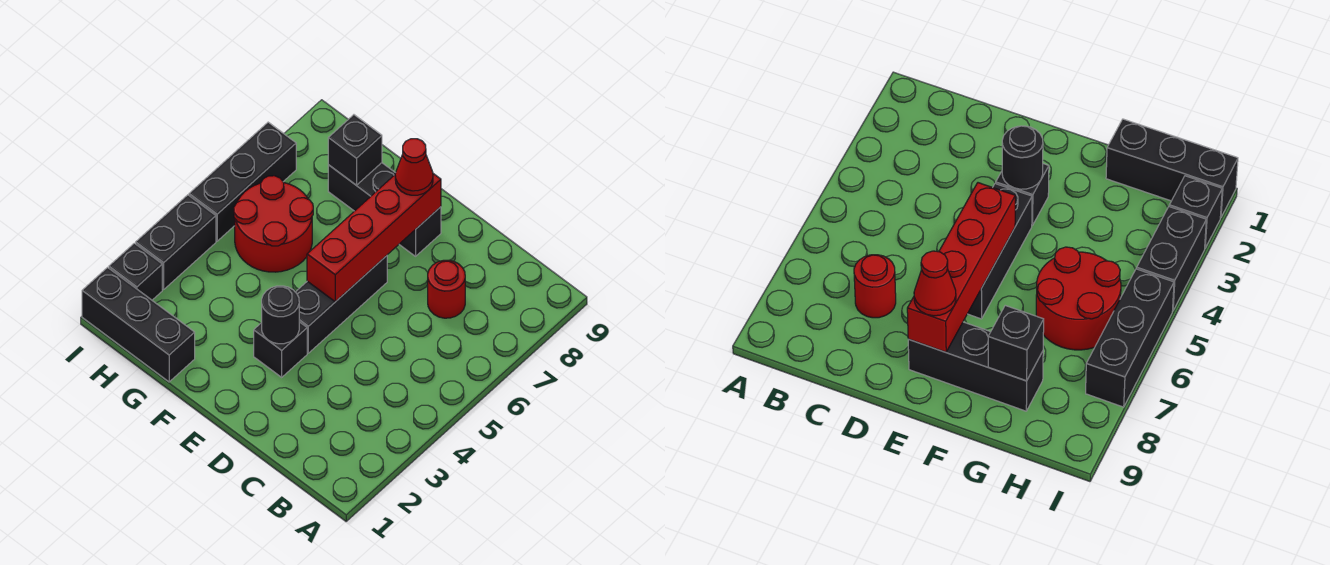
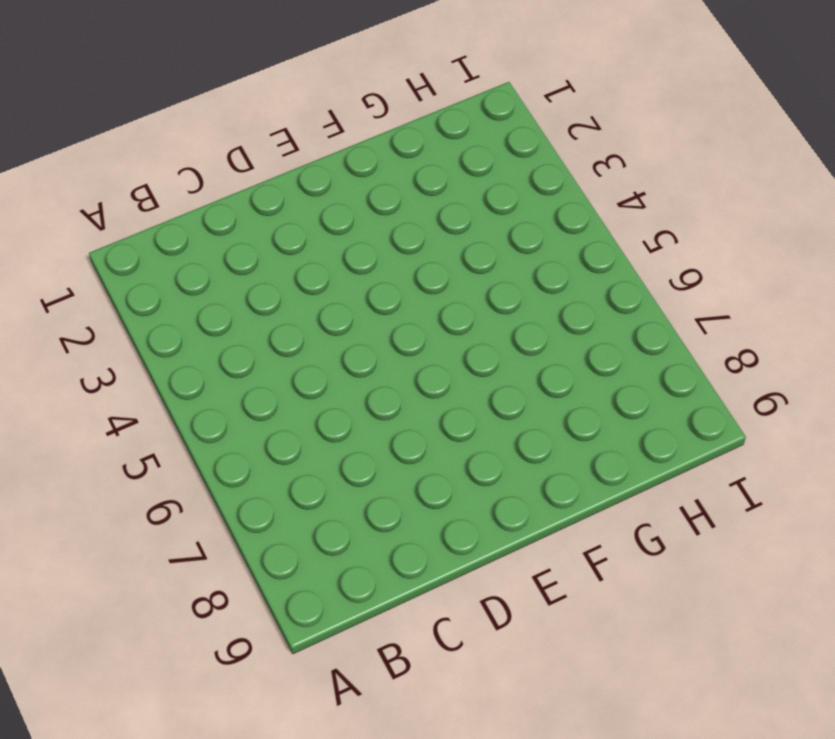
none -> red 1x1 round brick [428,260,465,318]
none -> black 1x1 brick [254,322,307,377]
none -> black 1x3 brick [296,256,387,353]

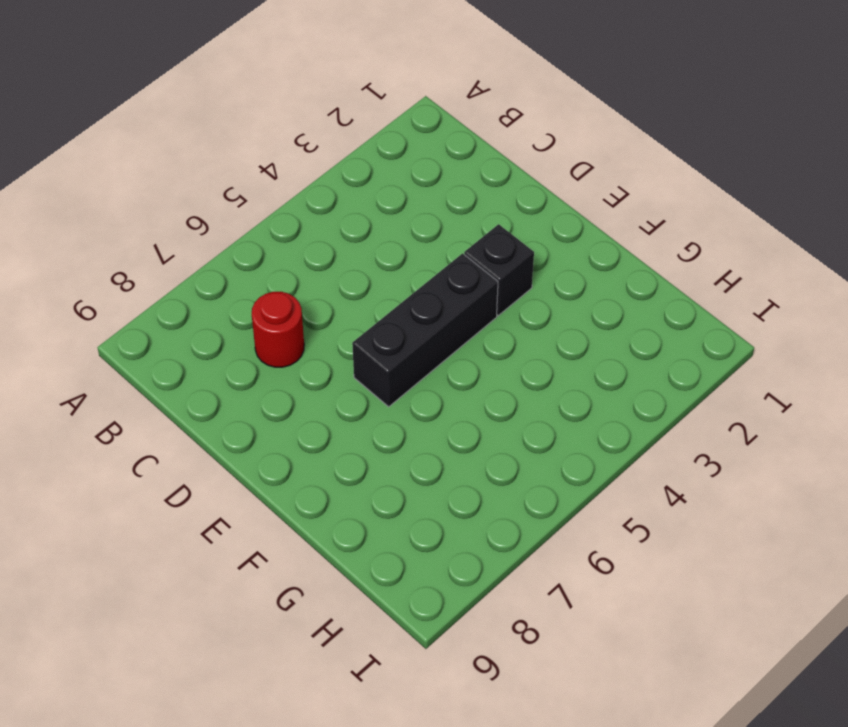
none -> black 1x3 brick [328,163,441,256]
none -> black 1x3 brick [82,267,195,382]
none -> red 2x2 round brick [234,176,313,272]

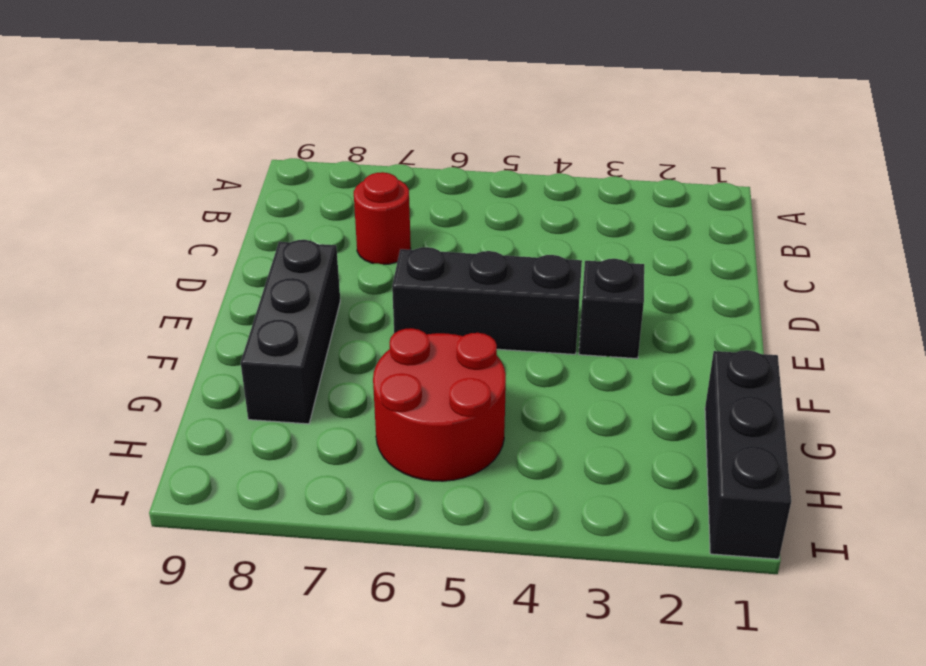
none -> black 1x1 brick [109,243,162,300]
none -> black 1x2 brick [136,195,216,289]
none -> black 1x3 brick [189,122,296,241]

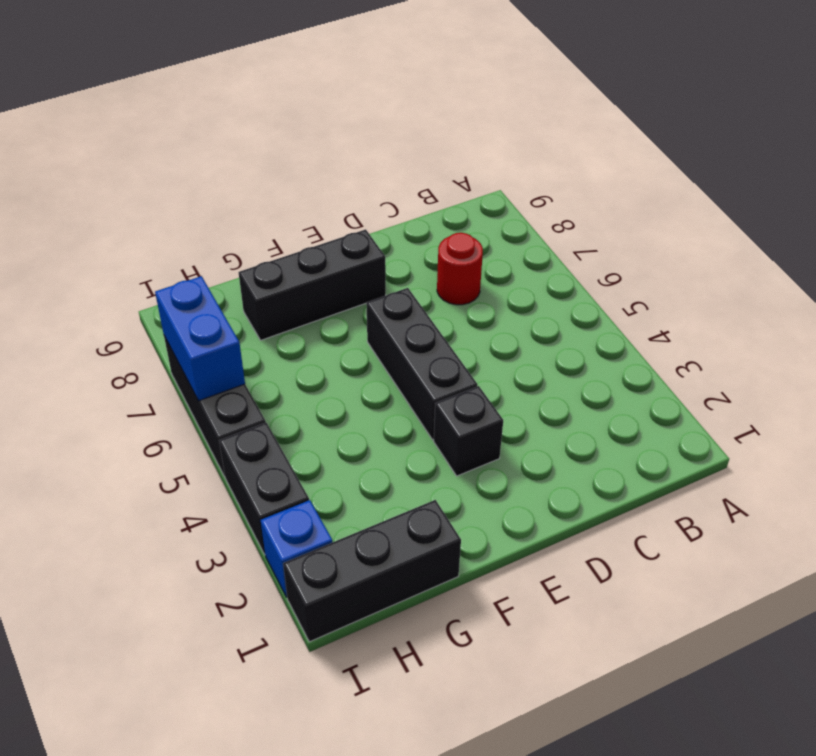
blue 1x1 brick [261,500,333,597] -> black 1x1 brick [109,243,162,300]
blue 1x2 brick [155,276,245,401] -> none
none -> red 2x2 round brick [234,176,313,272]
none -> black 1x1 round brick [262,286,299,344]
none -> red 1x4 brick [307,174,441,302]

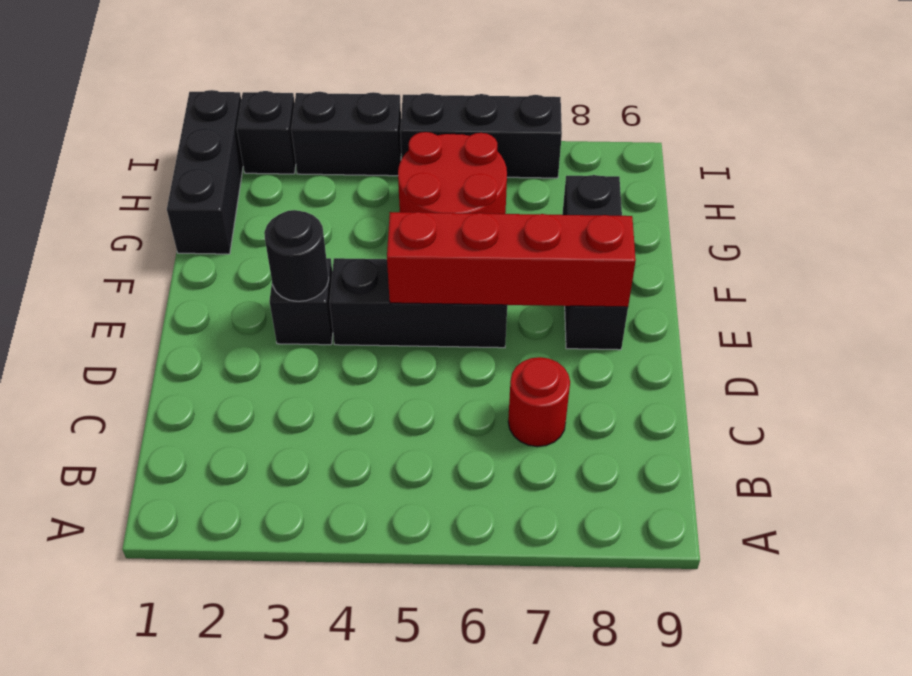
none -> black 1x1 brick [328,115,382,185]
none -> red 1x1 cone [395,139,433,195]

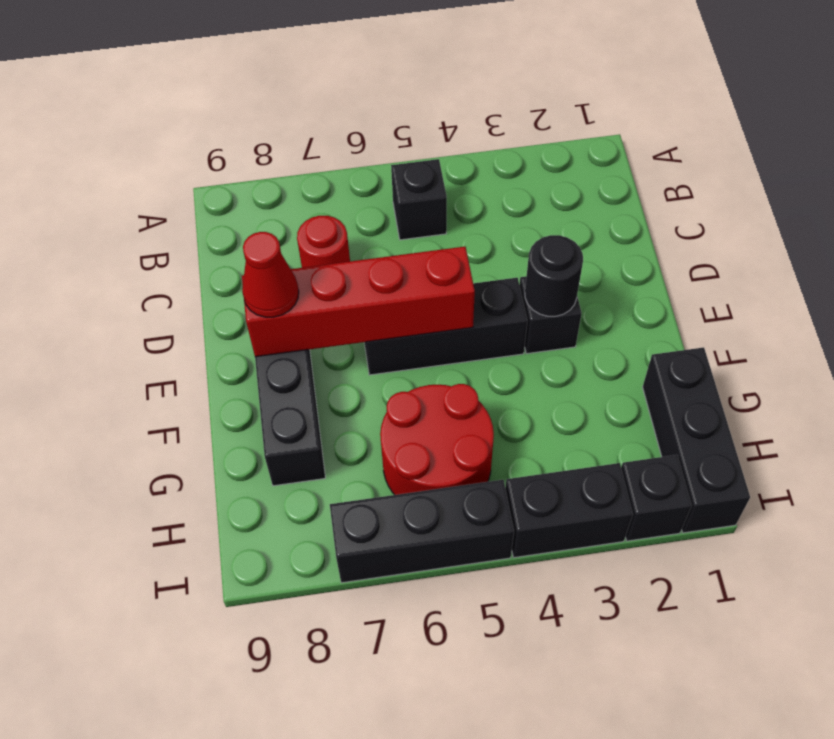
black 1x1 brick [391,159,447,240] -> black 1x1 brick moved to [328,115,382,185]

